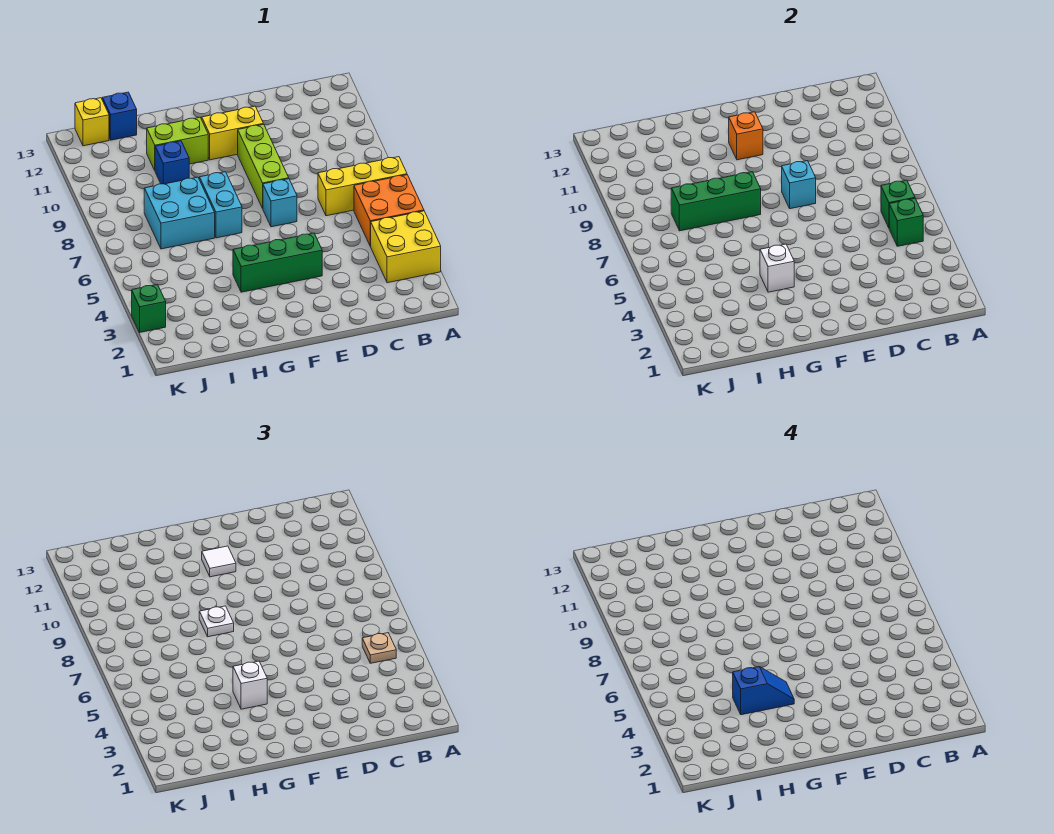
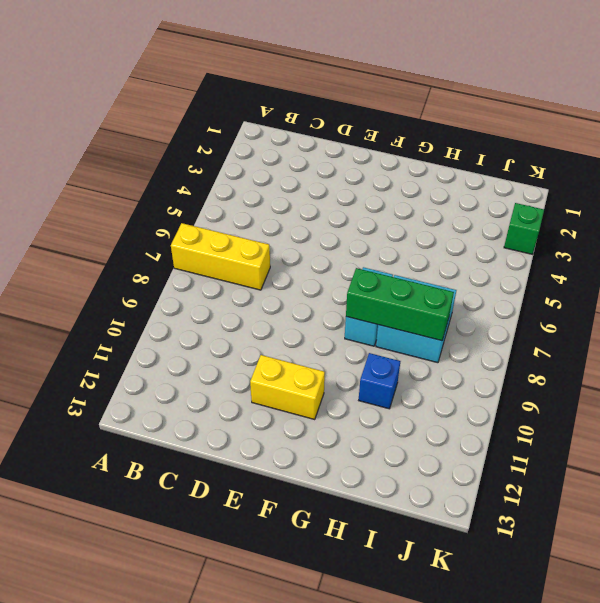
none -> yellow 2x2 brick [371,211,441,283]
none -> orange 2x2 brick [354,175,424,246]
none -> green 1x3 brick [233,233,322,292]

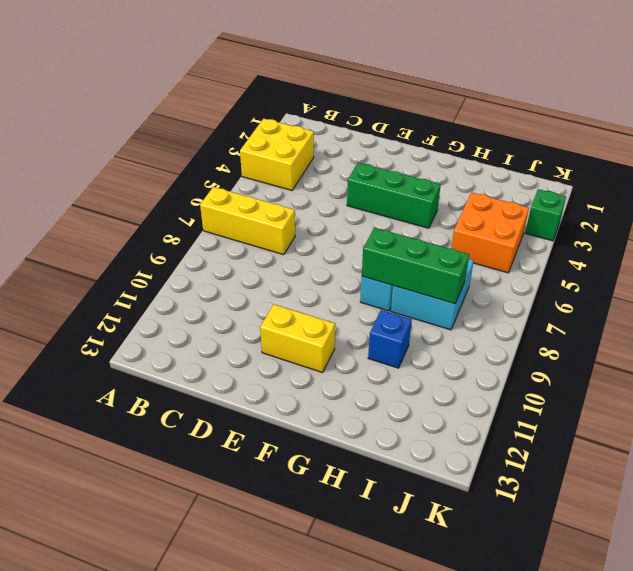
orange 2x2 brick [451,192,529,273] -> orange 2x2 brick moved to [354,175,424,246]
none -> cyan 1x1 brick [263,179,297,227]
none -> lime 1x3 brick [238,124,289,208]
none -> lime 1x2 brick [147,117,208,170]

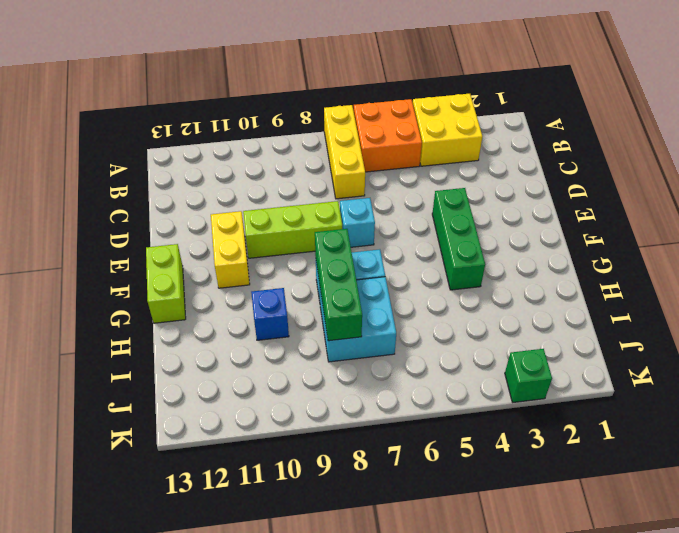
lime 1x2 brick [146,244,186,323] -> lime 1x2 brick moved to [147,117,208,170]
none -> blue 1x1 brick [102,92,137,140]
none -> yellow 1x1 brick [75,98,109,146]
none -> green 1x1 brick [889,198,923,246]

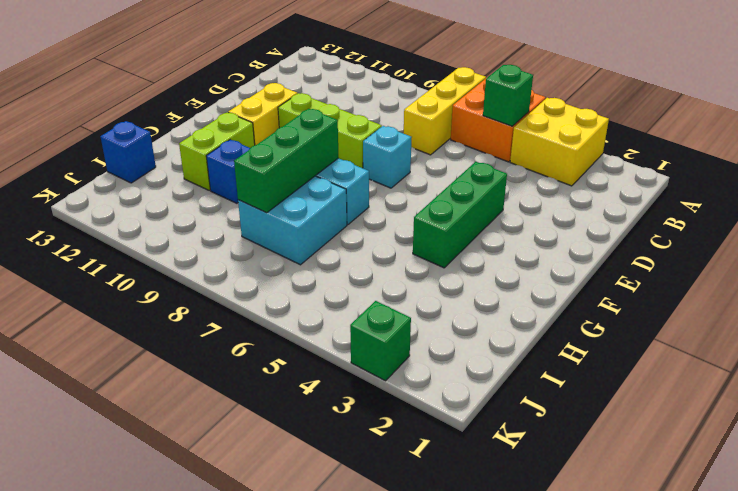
none -> yellow 1x1 brick [75,98,109,146]
none -> green 1x1 brick [881,180,915,228]
none -> cyan 1x1 brick [782,161,816,209]

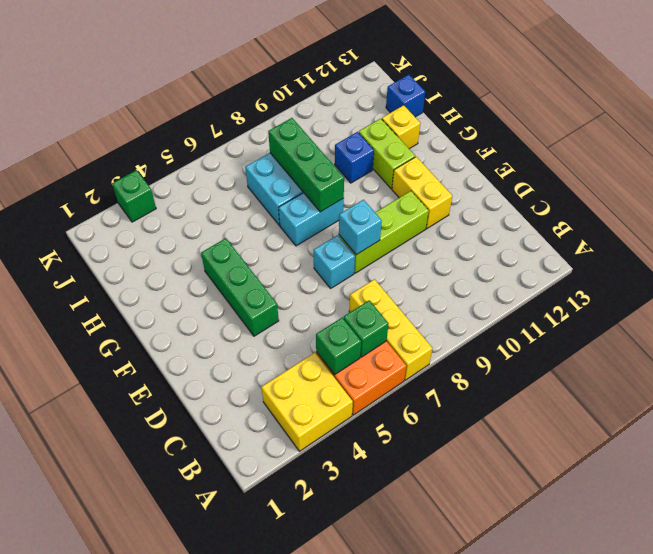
yellow 1x1 brick [382,105,420,149] -> yellow 1x1 brick moved to [75,98,109,146]
none -> orange 1x1 brick [729,112,763,160]
none -> white 1x1 brick [760,244,794,292]
none -> tan 1x1 plate [362,633,396,663]

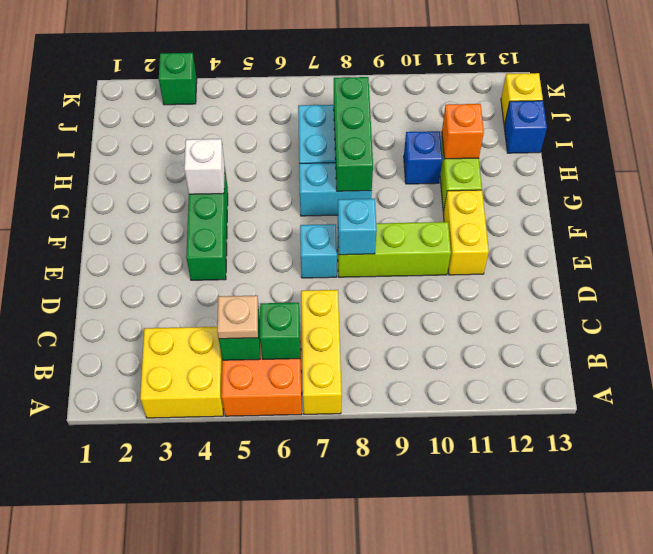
orange 1x1 brick [442,104,484,159] -> orange 1x1 brick moved to [729,112,763,160]
none -> white 1x1 tile [202,546,236,577]
none -> white 1x1 brick [233,661,267,709]
none -> white 1x1 plate [199,606,234,637]

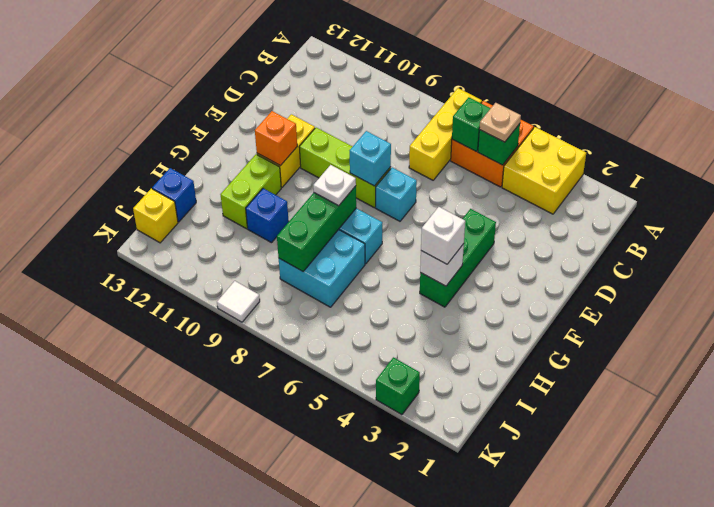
white 1x1 tile [217,281,260,322] -> white 1x1 tile moved to [202,546,236,577]
none -> blue 1x2 slope [733,667,794,715]

